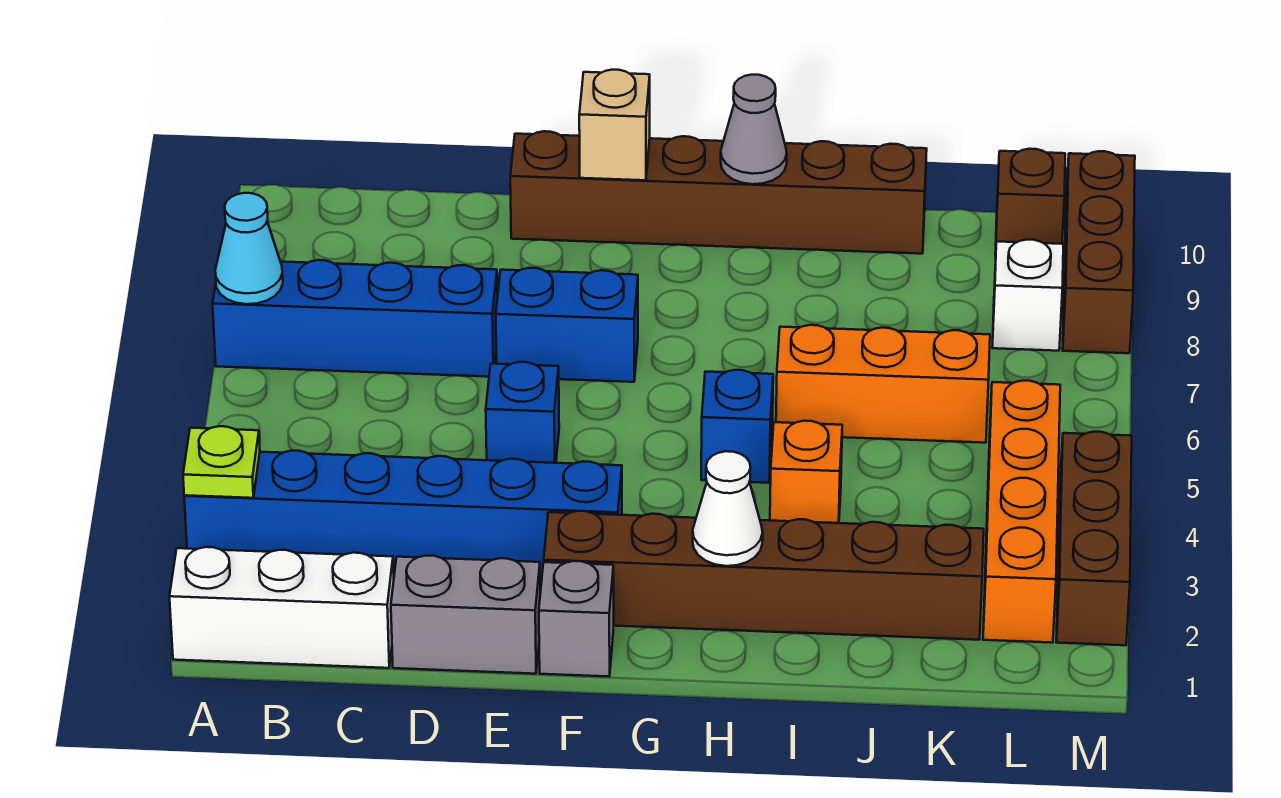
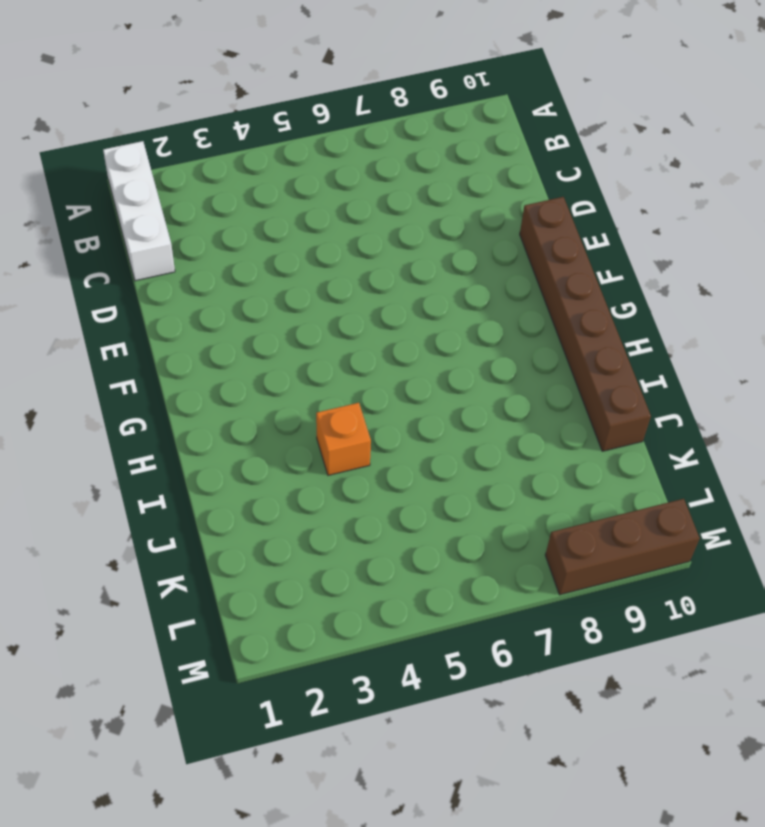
none -> blue 1x6 brick [184,451,622,573]
none -> blue 1x4 brick [213,260,498,377]
none -> grey 1x2 brick [391,556,540,674]

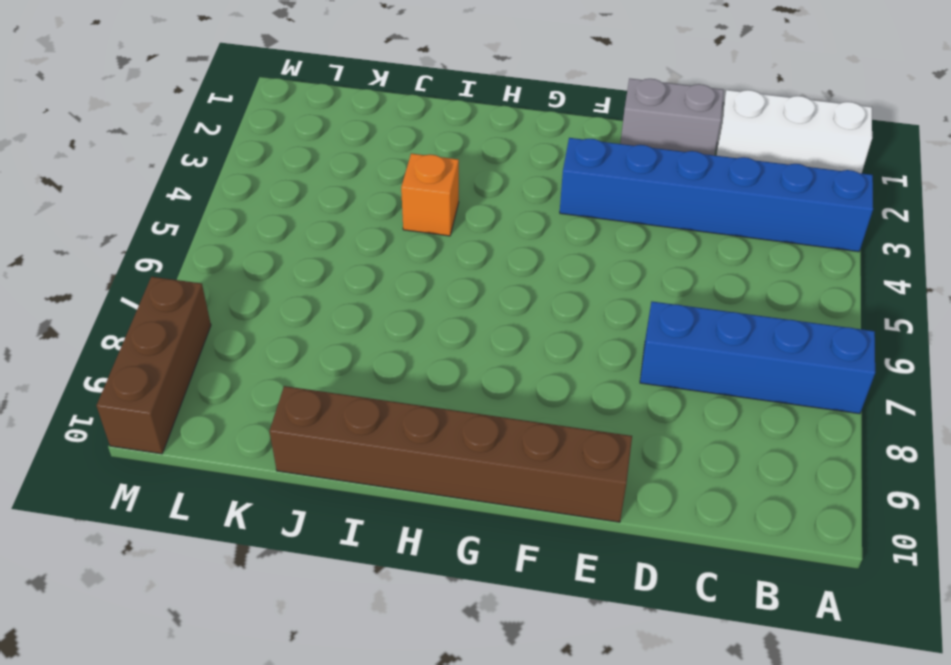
none -> blue 1x1 brick [486,362,559,463]
none -> blue 1x2 brick [496,268,638,382]
none -> grey 1x1 brick [539,561,614,677]

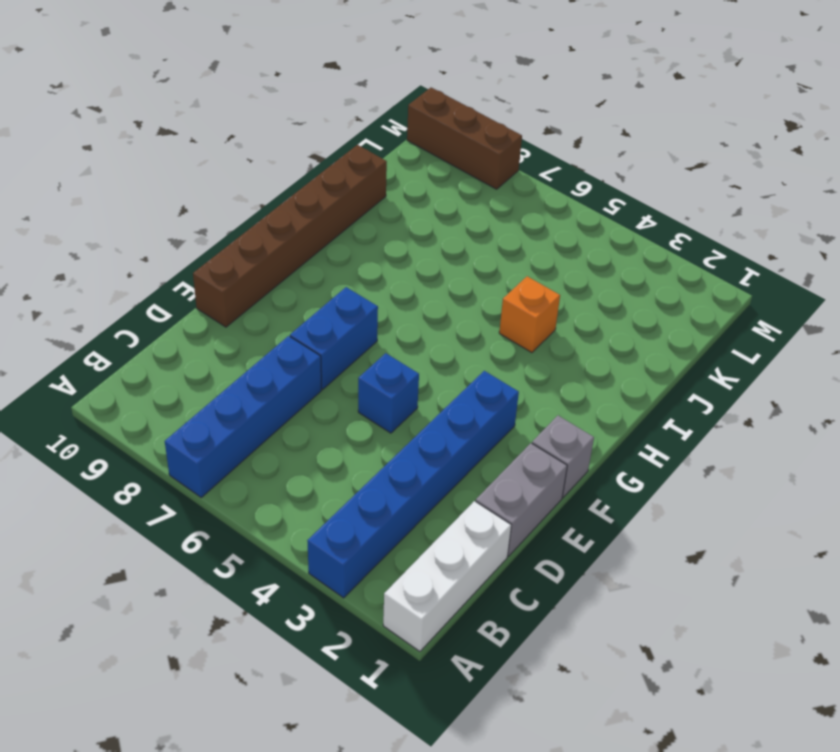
none -> brown 1x6 brick [544,511,984,640]
none -> blue 1x1 brick [701,370,773,483]
none -> orange 1x3 brick [776,325,990,443]

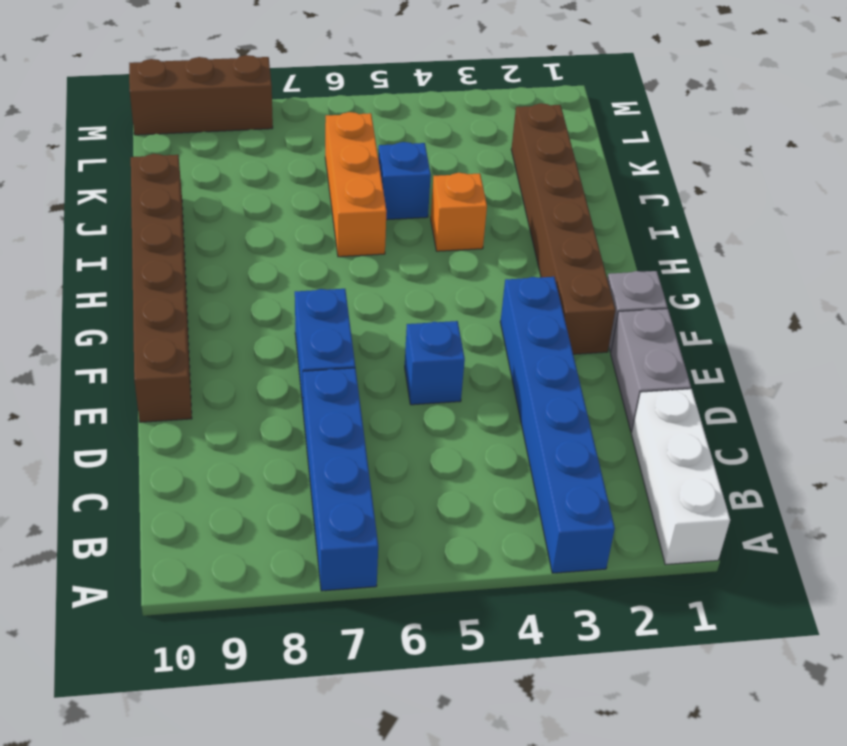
blue 1x1 brick [378,142,431,220] -> blue 1x1 brick moved to [701,370,773,483]
none -> orange 1x4 brick [983,381,1060,643]
none -> white 1x1 brick [992,240,1063,351]
none -> brown 1x1 brick [995,149,1065,256]

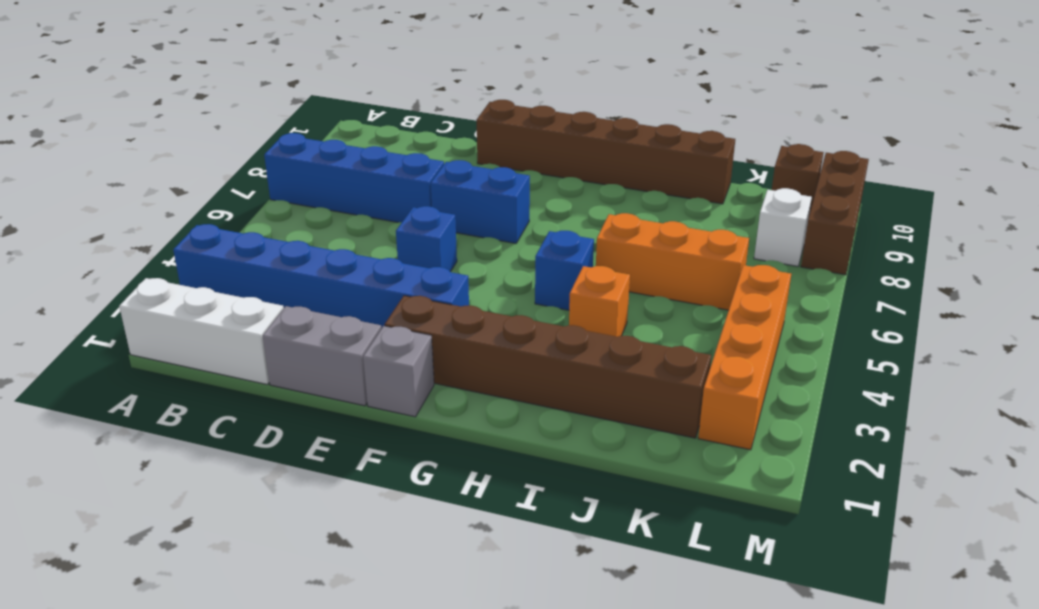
none -> brown 1x3 brick [1056,432,1132,645]
none -> lime 1x1 plate [183,426,260,498]
none -> cyan 1x1 cone [215,193,283,304]

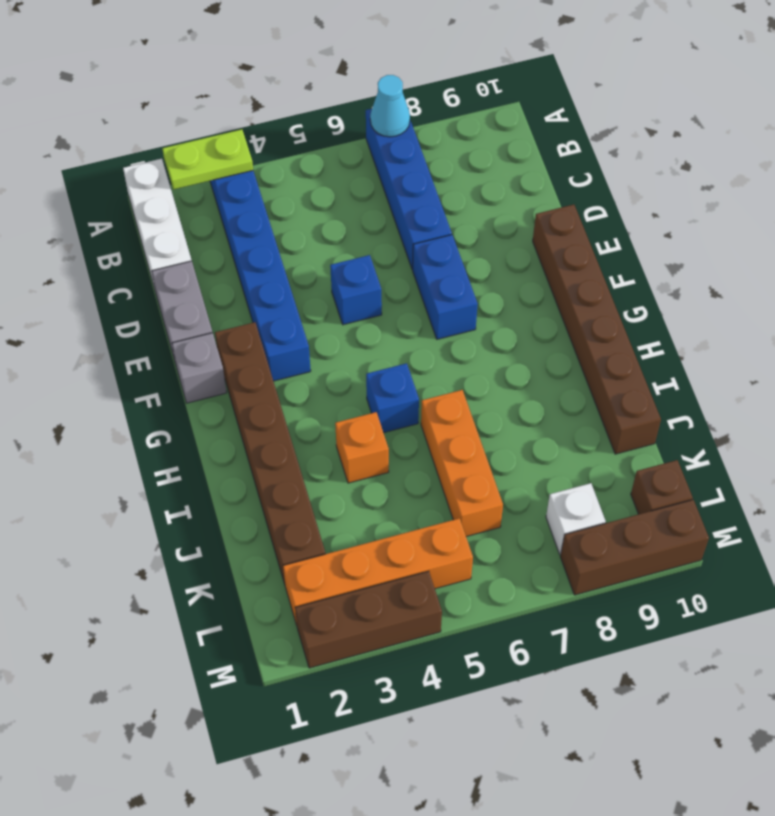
lime 1x2 plate [162,129,253,189] -> lime 1x1 plate [183,426,260,498]
none -> tan 1x1 brick [579,70,650,180]
none -> white 1x1 cone [693,451,763,566]
none -> grey 1x1 cone [721,75,787,184]

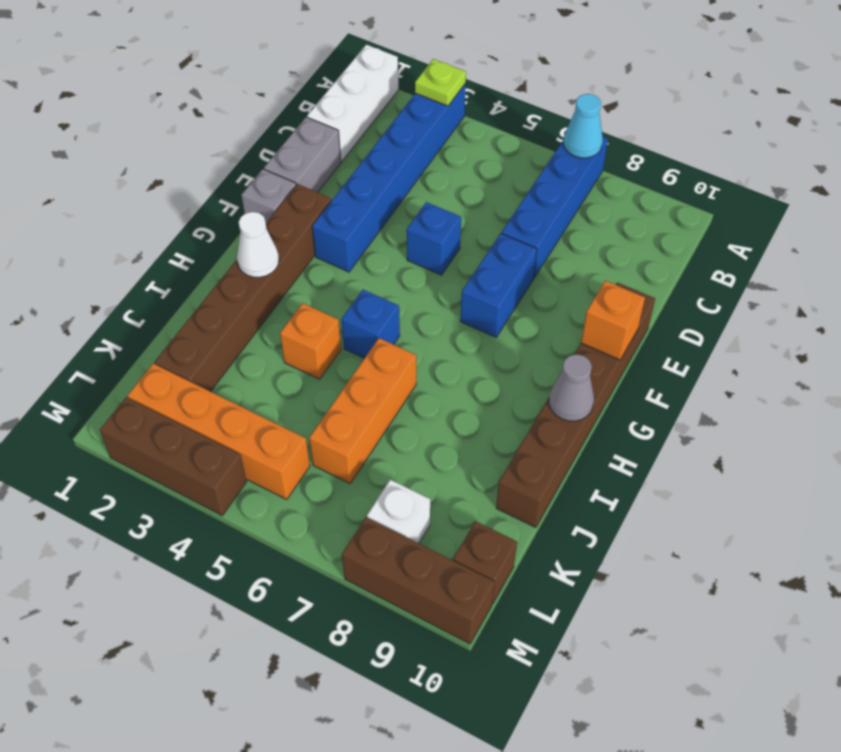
orange 1x1 brick [581,281,645,360] -> tan 1x1 brick [579,70,650,180]

